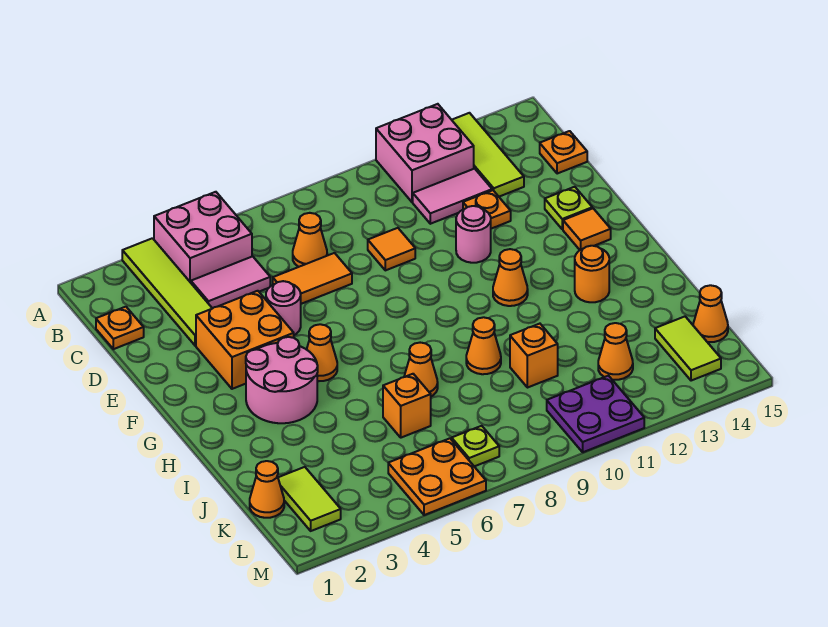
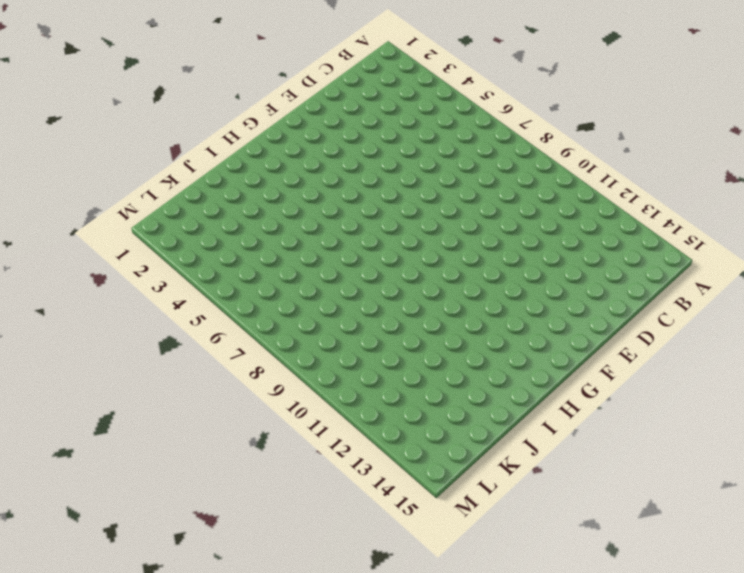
none -> lime 1x4 tile [122,238,212,346]
none -> pink 2x2 brick [154,192,252,283]
none -> pink 2x2 brick [376,104,474,202]
none -> lime 1x3 tile [452,113,524,197]

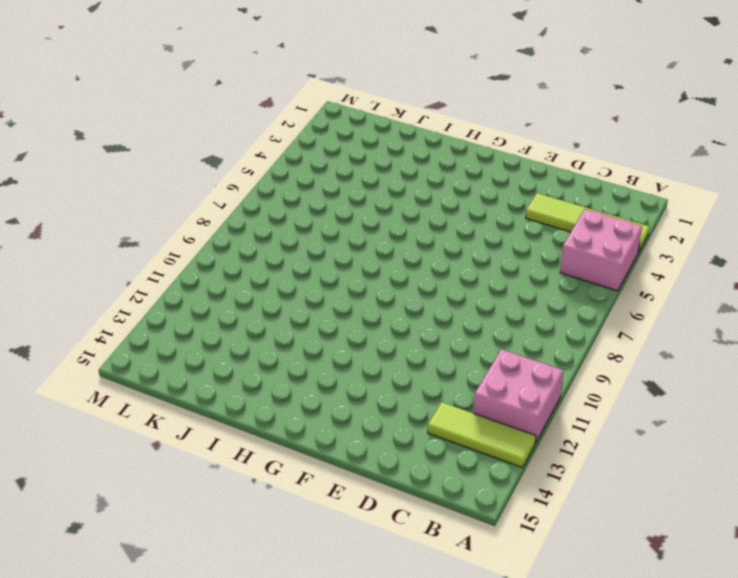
none -> orange 1x1 plate [96,307,144,349]
none -> pink 1x2 tile [191,256,270,308]
none -> orange 1x1 cone [293,213,327,267]
none -> pink 1x2 tile [413,169,492,224]

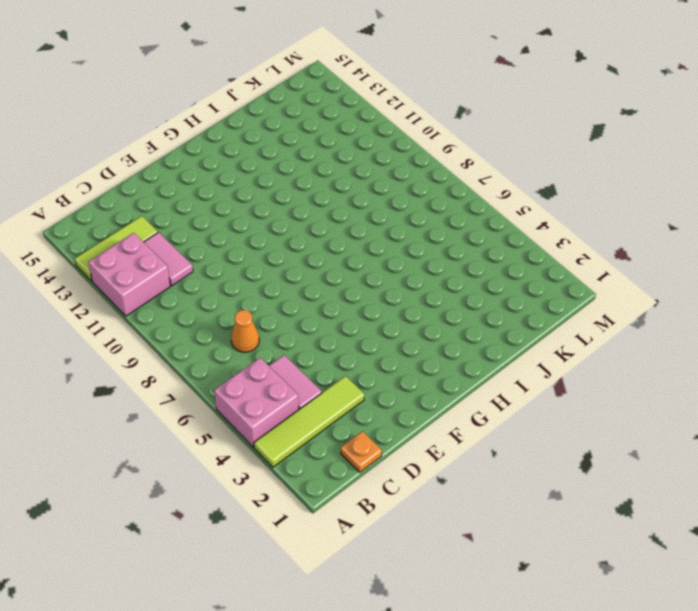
none -> orange 1x1 plate [540,131,587,174]
none -> orange 1x2 tile [273,253,352,304]
none -> orange 1x1 tile [368,228,415,270]
none -> orange 1x1 plate [463,190,511,229]

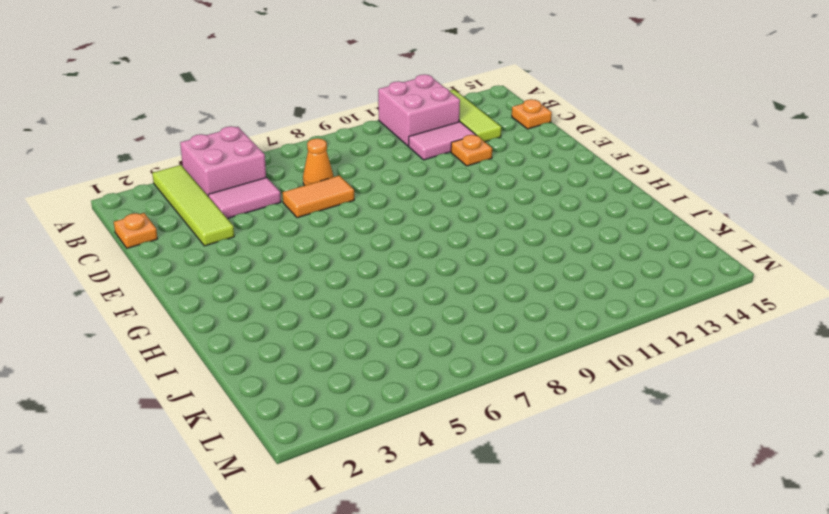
none -> orange 1x1 tile [368,228,415,270]
none -> orange 2x2 brick [196,291,294,389]
none -> pink 1x1 round brick [266,281,301,335]
none -> pink 1x1 round brick [456,206,491,263]

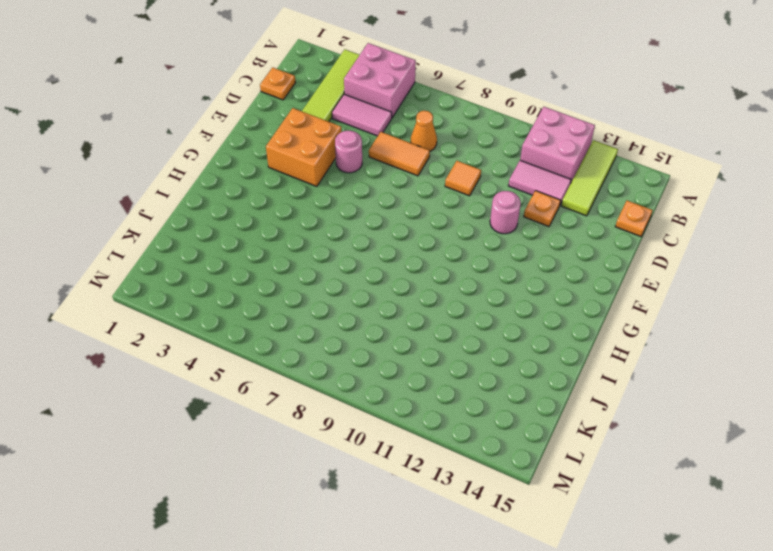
none -> lime 1x1 plate [545,187,592,229]
none -> orange 1x1 tile [563,208,611,250]
none -> pink 2x2 round brick [246,337,318,423]
none -> orange 1x1 cone [307,324,337,381]

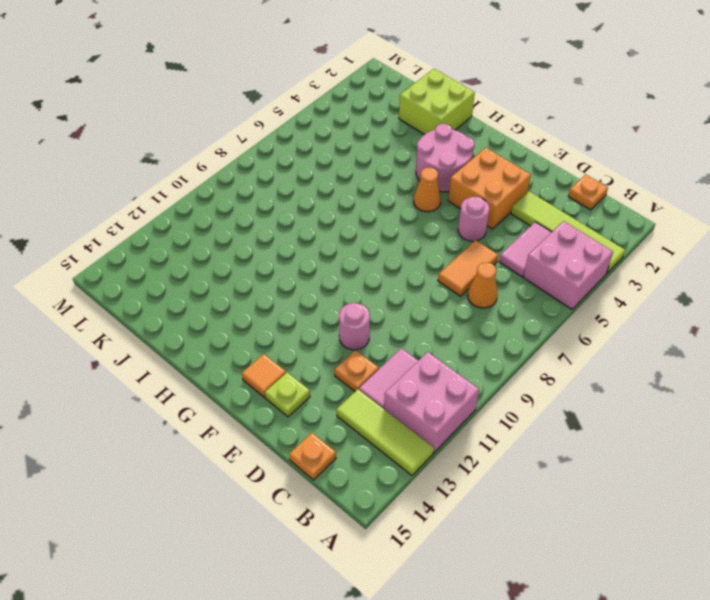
lime 2x2 brick [399,69,475,134] -> none
none -> orange 1x1 tile [368,228,415,270]
none -> orange 1x1 cone [493,249,528,306]
none -> orange 1x1 round brick [575,246,609,302]
none -> orange 1x1 cone [404,343,438,396]

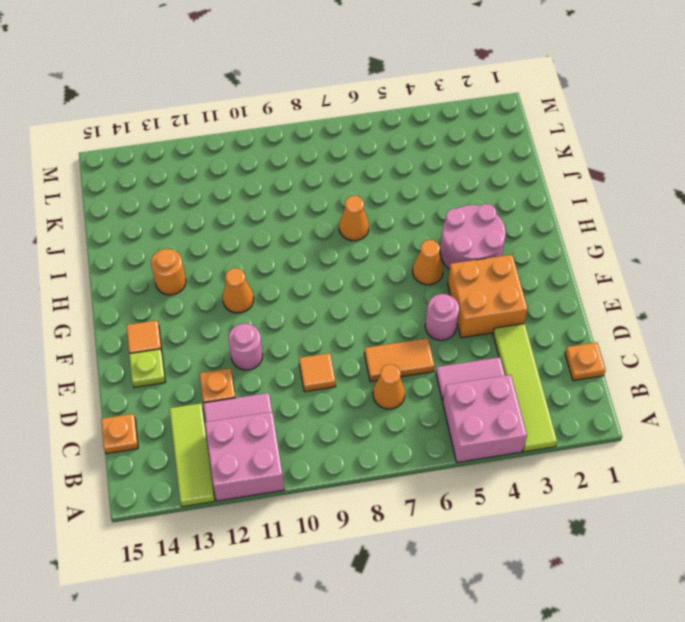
none -> orange 1x1 cone [466,317,501,374]
none -> orange 1x1 brick [383,374,431,438]
none -> orange 1x1 brick [510,324,558,388]
none -> orange 1x1 cone [250,461,284,518]

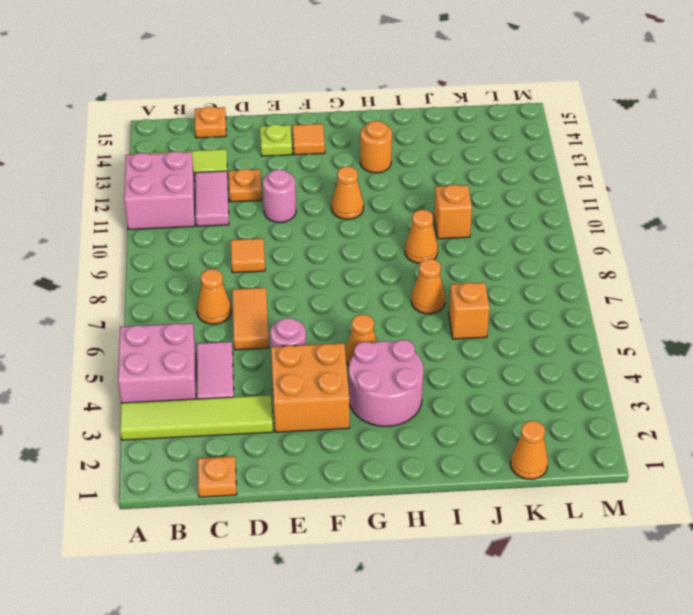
none -> lime 1x2 tile [278,467,341,531]
none -> orange 1x1 cone [598,323,633,380]
none -> lime 1x2 tile [655,317,721,381]
none -> orange 1x1 cone [693,285,728,342]

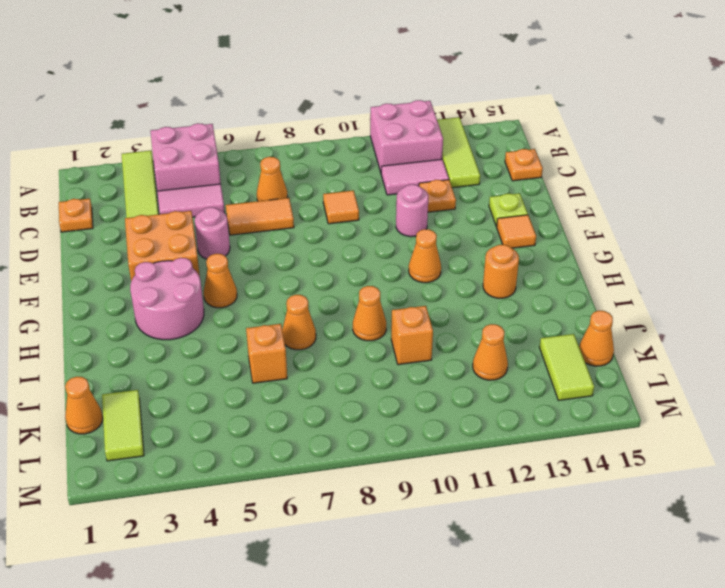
none -> orange 2x2 plate [388,438,486,515]
none -> lime 1x1 plate [452,426,499,466]
none -> purple 2x2 plate [547,376,644,452]

